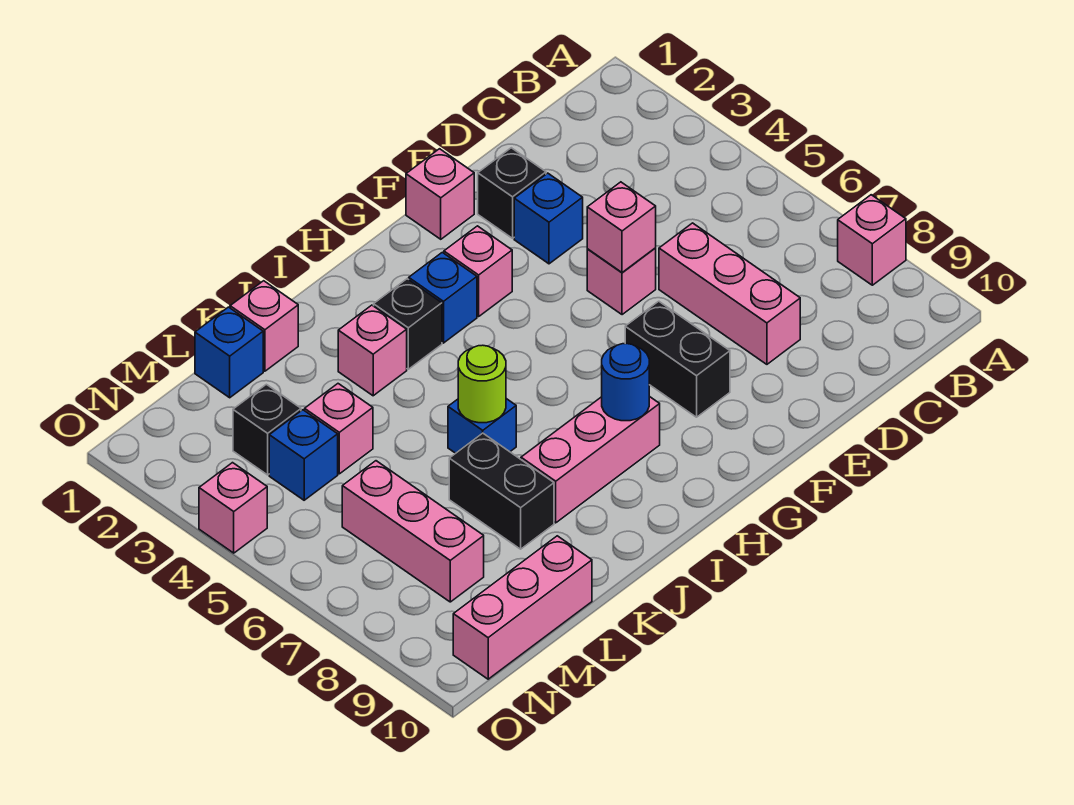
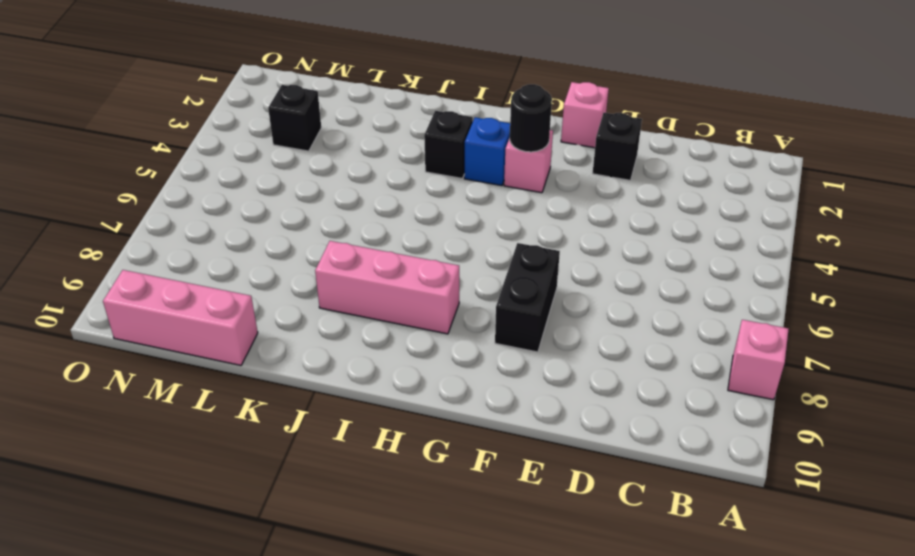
black 1x1 round brick [510,84,552,152] -> none
none -> pink 1x3 brick [659,223,800,364]
none -> blue 1x1 brick [514,173,583,264]
none -> pink 1x1 brick [587,248,656,315]

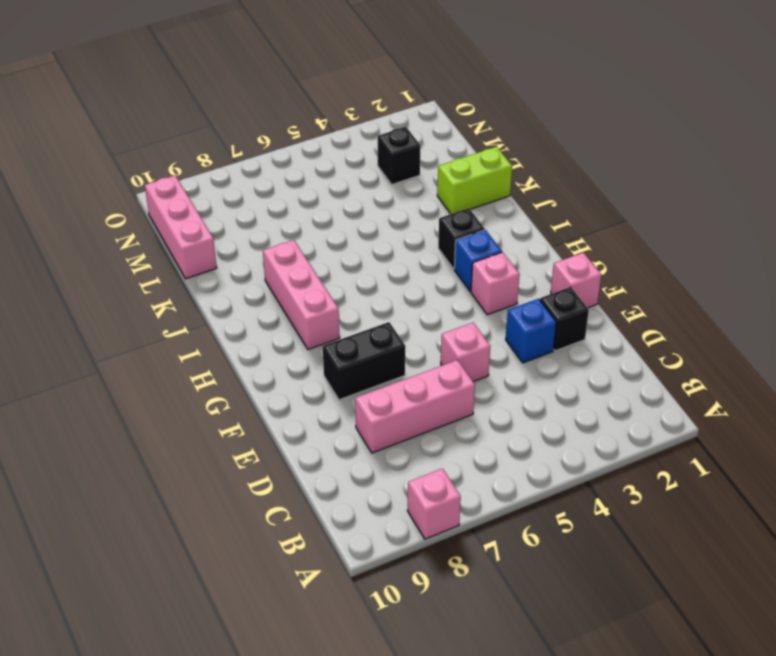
lime 1x2 brick [437,147,512,214] -> pink 1x1 brick [230,281,298,371]
none -> pink 1x1 brick [338,305,407,396]
none -> blue 1x1 brick [448,399,516,453]
none -> black 1x2 brick [449,433,554,549]

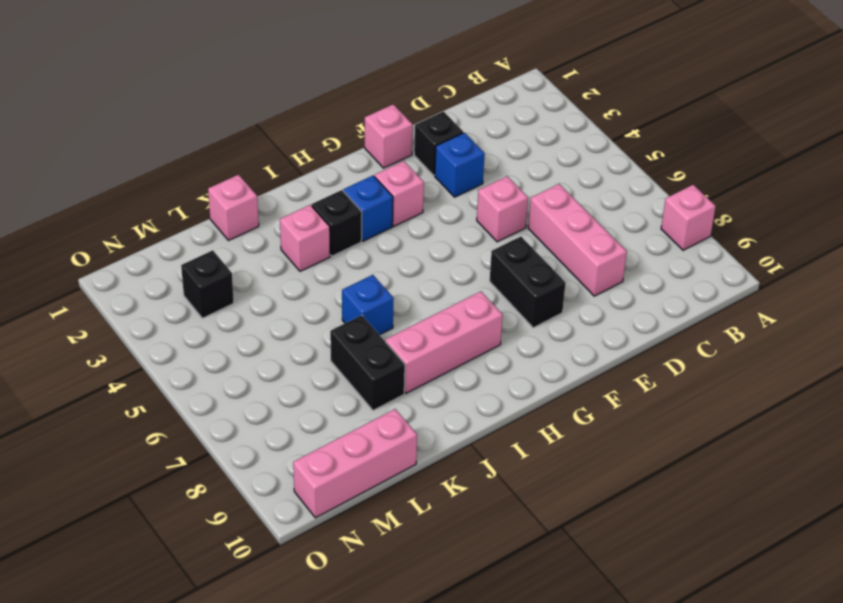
none -> blue 1x1 brick [195,307,263,398]
none -> pink 1x1 brick [305,384,373,474]
none -> blue 1x1 brick [269,410,338,500]

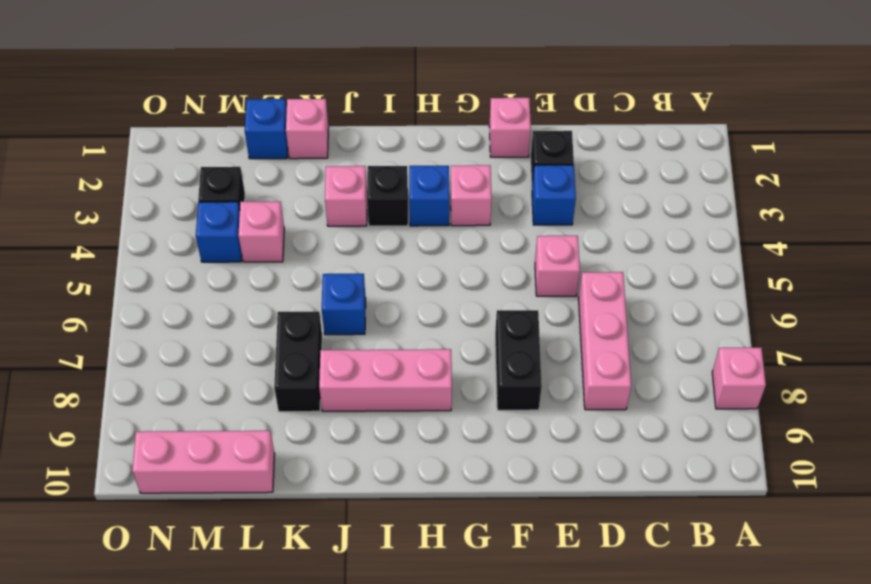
none -> pink 1x3 brick [342,461,484,602]
none -> pink 1x1 brick [199,463,267,553]
none -> pink 1x1 brick [587,182,656,272]

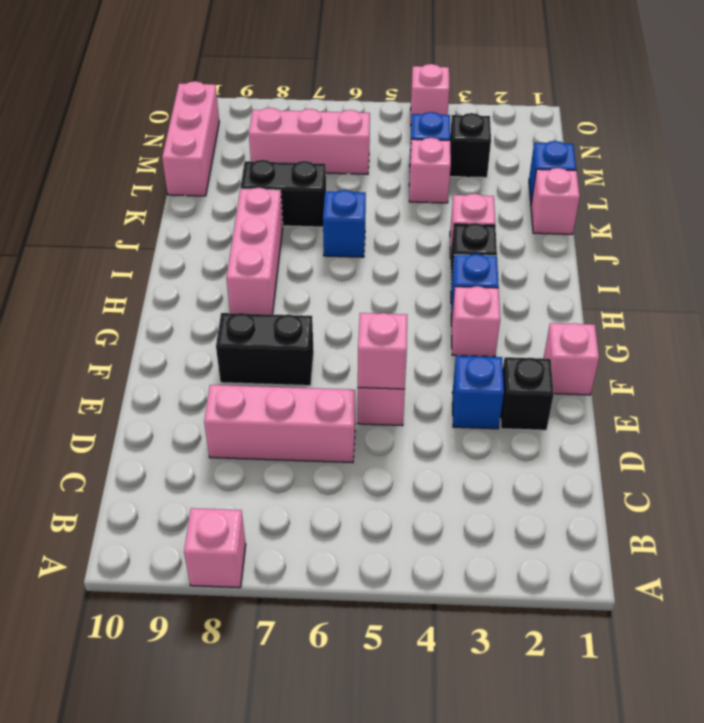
none -> blue 1x1 round brick [602,344,649,421]
none -> lime 1x1 round brick [458,345,506,423]

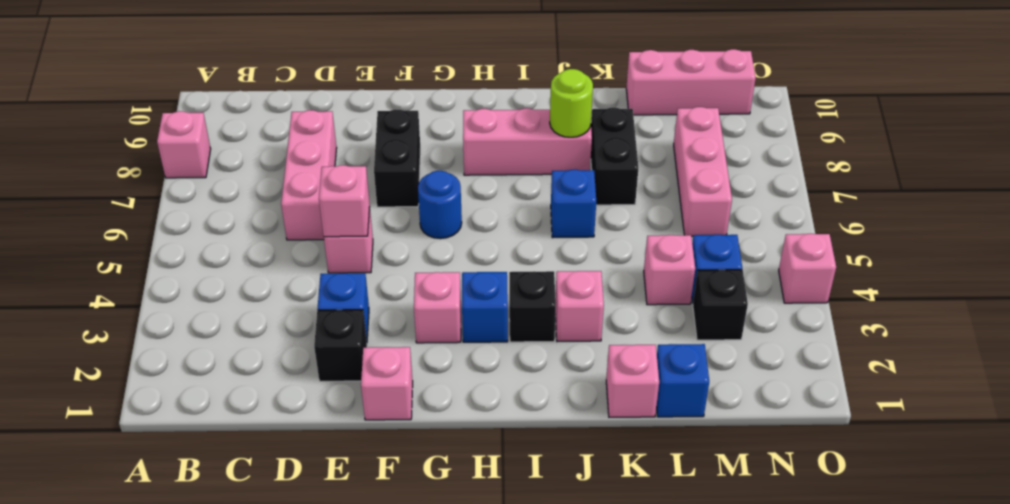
blue 1x1 round brick [418,171,462,239] -> blue 1x1 round brick moved to [602,344,649,421]
lime 1x1 round brick [550,69,593,137] -> lime 1x1 round brick moved to [458,345,506,423]

